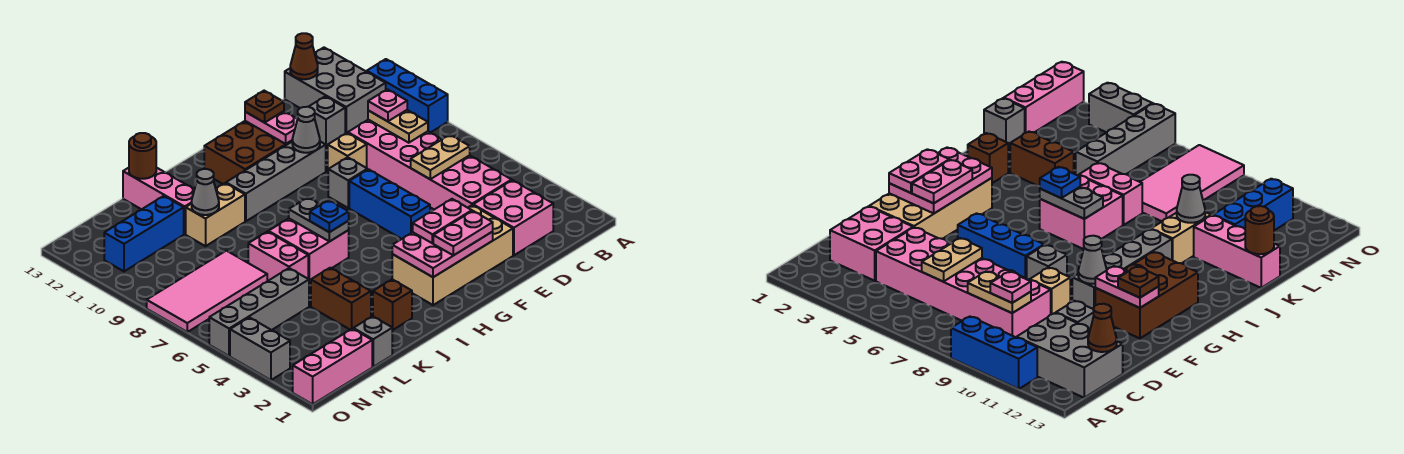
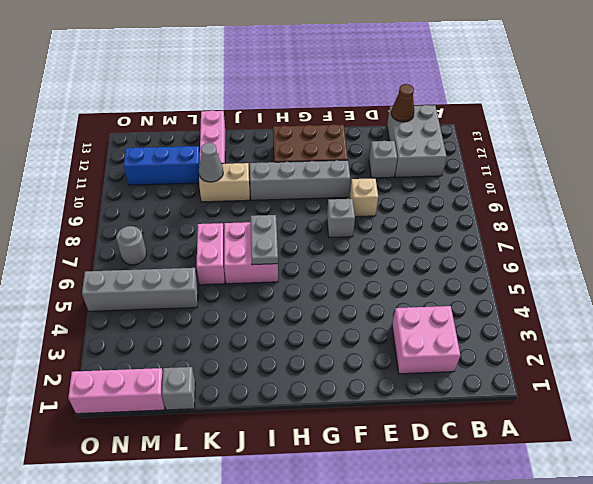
grey 1x1 round brick [116,226,147,265] -> pink 2x4 tile [147,251,267,332]
none -> blue 1x3 brick [367,59,448,133]
none -> pink 2x6 brick [348,120,512,210]
none -> tan 2x4 brick [392,205,513,305]
none -> blue 1x3 brick [349,169,430,239]

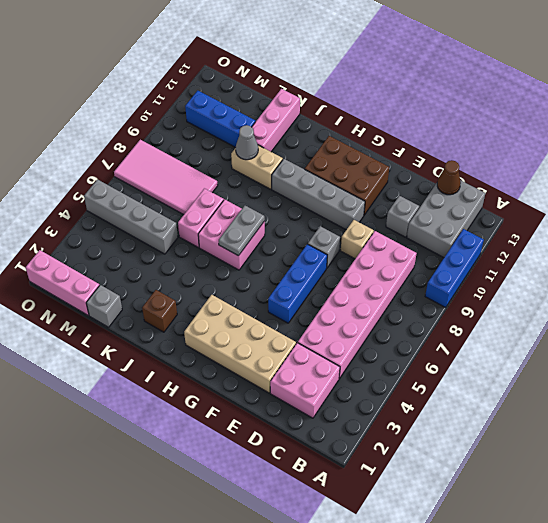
none -> brown 1x2 brick [311,268,371,330]
none -> grey 1x2 brick [230,317,290,380]
none -> tan 1x2 plate [411,135,470,179]
none -> tan 1x2 plate [368,110,428,143]

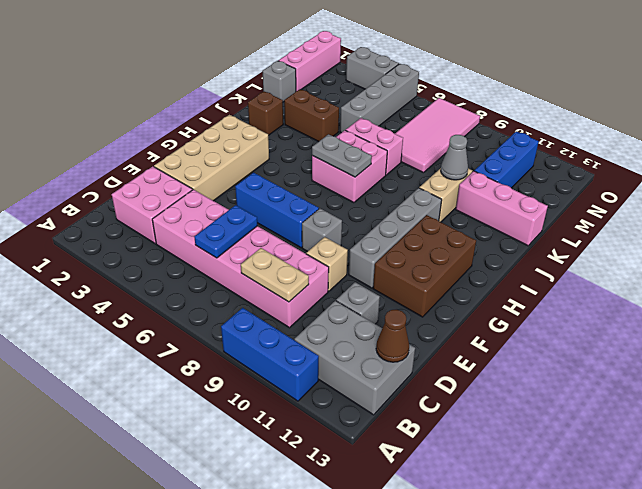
blue 1x2 plate [194,205,257,258] -> tan 1x2 plate [411,135,470,179]
none -> pink 2x3 plate [392,232,493,277]
none -> grey 1x1 cone [292,107,320,153]
none -> pink 1x2 plate [245,111,298,144]
none -> brown 1x1 round brick [129,133,156,179]

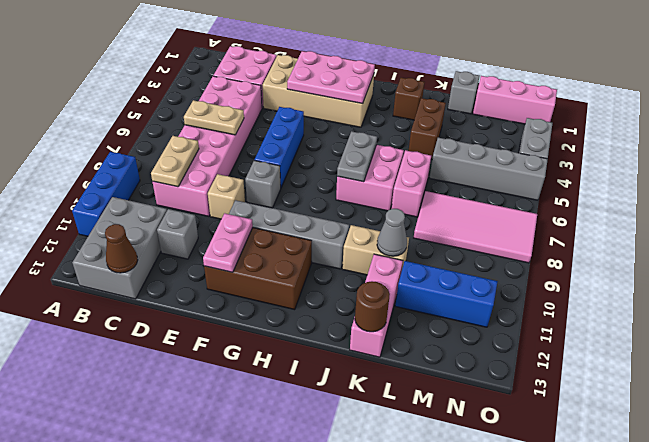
none -> grey 1x1 cone [292,107,320,153]
none -> pink 1x1 plate [368,89,407,121]
none -> pink 1x2 plate [433,211,493,255]
none -> pink 1x2 plate [413,199,472,243]

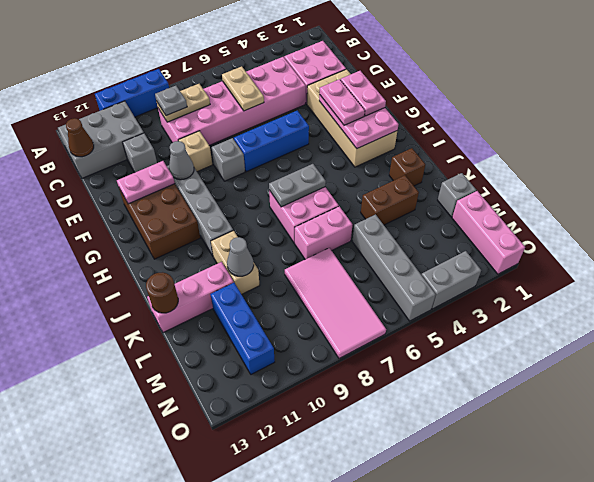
grey 1x1 plate [155,86,187,116] -> pink 1x1 plate [368,89,407,121]
none -> brown 1x1 plate [245,91,284,123]
none -> blue 1x1 plate [310,200,349,232]

